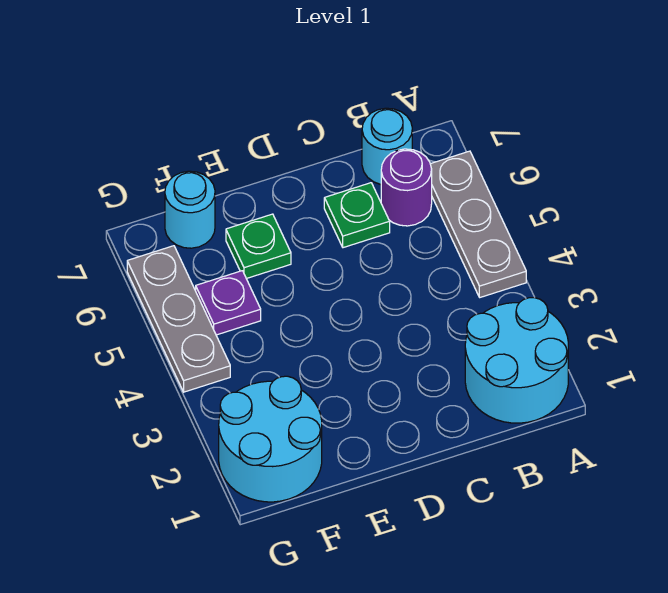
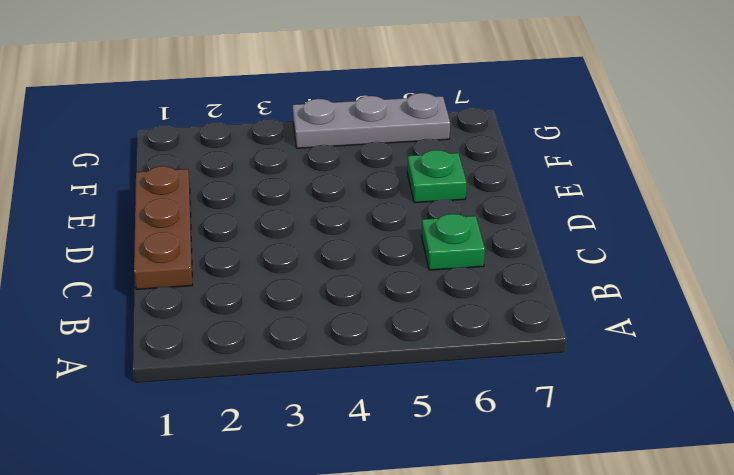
brown 1x3 plate [134,166,193,289] -> none
none -> cyan 2x2 round brick [465,298,568,423]
none -> grey 1x3 plate [430,151,526,297]

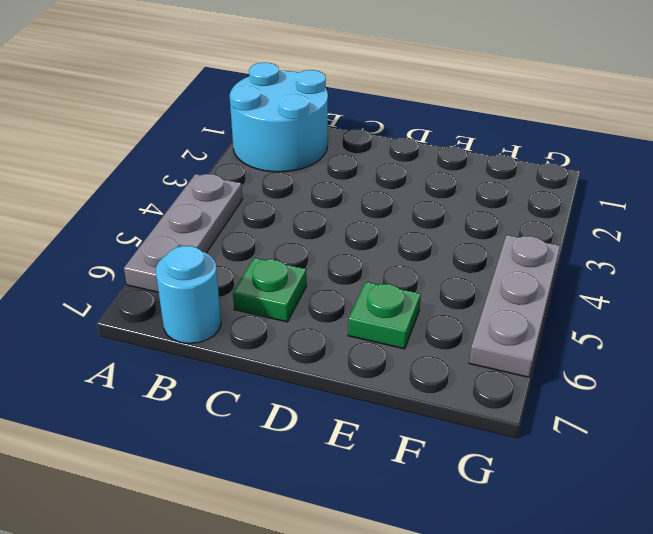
none -> purple 1x1 round brick [381,149,432,226]
none -> cyan 2x2 round brick [219,376,322,502]

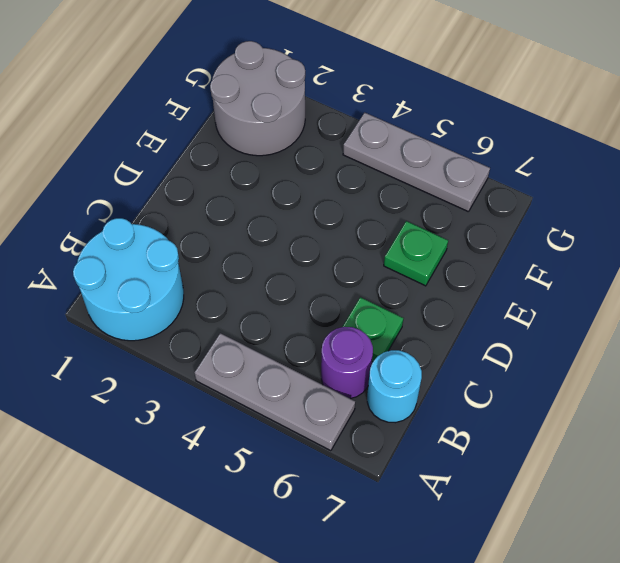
grey 2x2 round brick [210,41,305,156] -> cyan 2x2 round brick [219,376,322,502]
none -> purple 1x1 plate [196,271,261,335]
none -> cyan 1x1 round brick [165,171,215,248]

